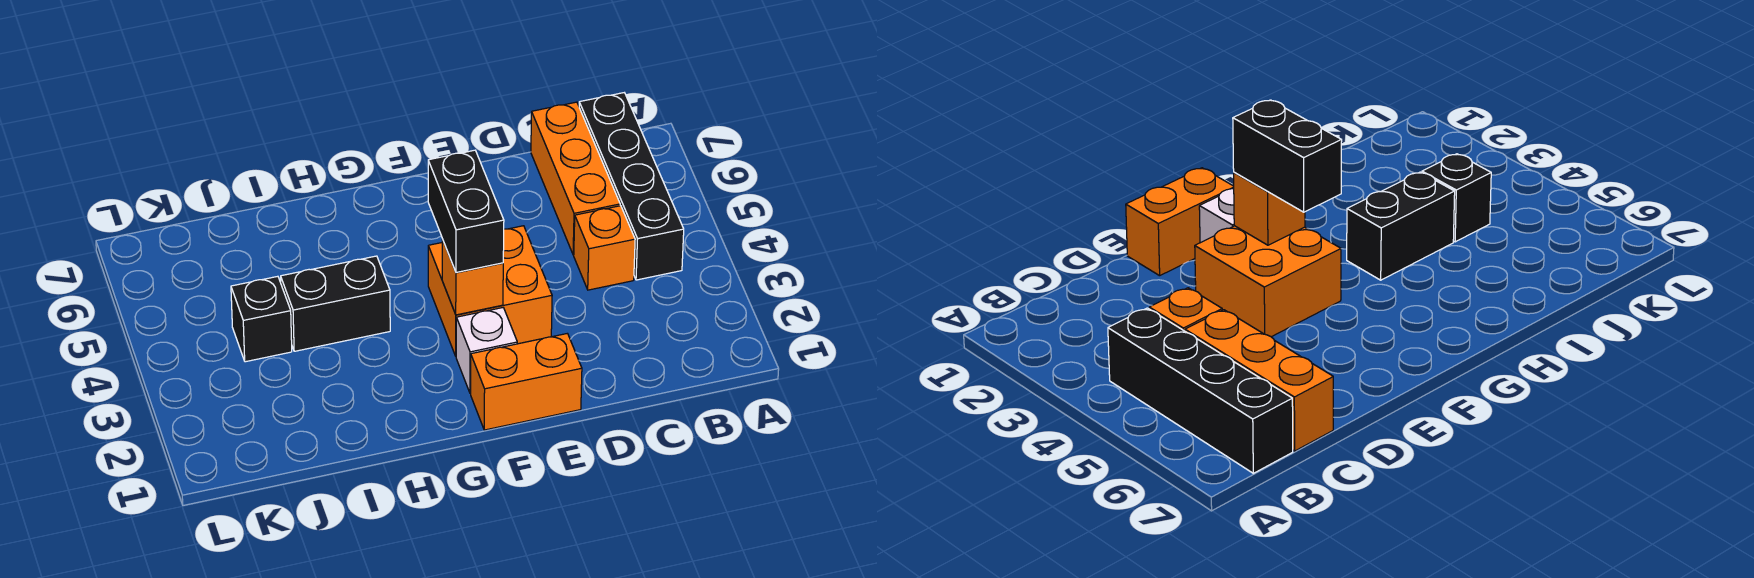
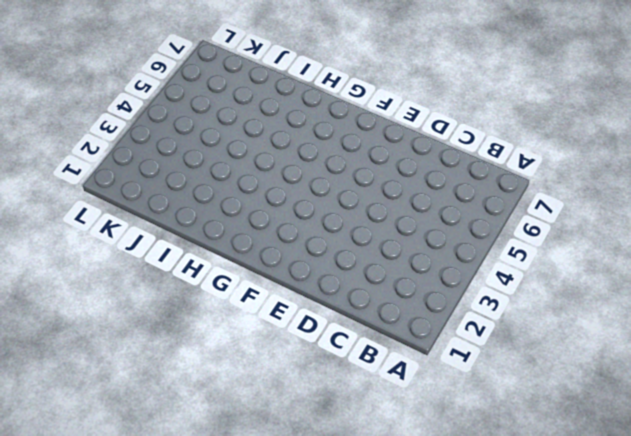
none -> black 1x4 brick [579,93,684,280]
none -> orange 1x1 brick [574,206,635,290]

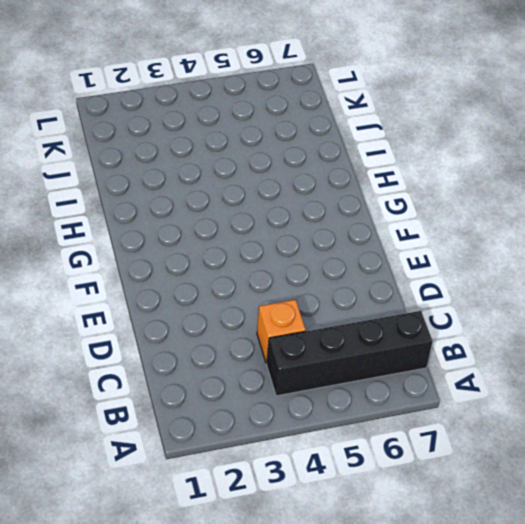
none -> orange 1x3 brick [531,102,620,255]
none -> orange 1x2 brick [471,333,582,430]

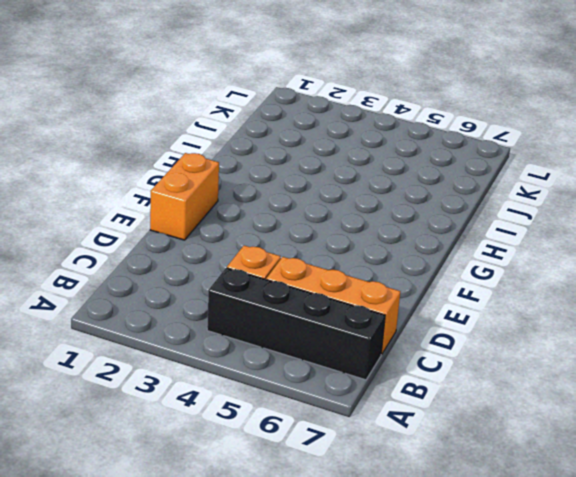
none -> orange 2x2 brick [428,226,552,356]
none -> white 1x1 brick [456,308,517,393]

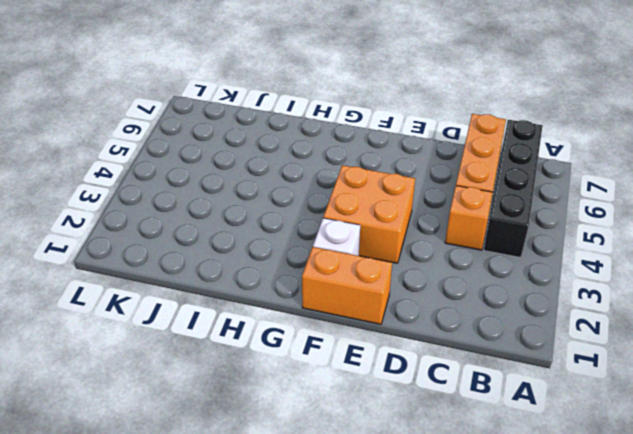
none -> black 1x2 brick [281,256,390,351]
none -> black 1x1 brick [231,276,292,362]

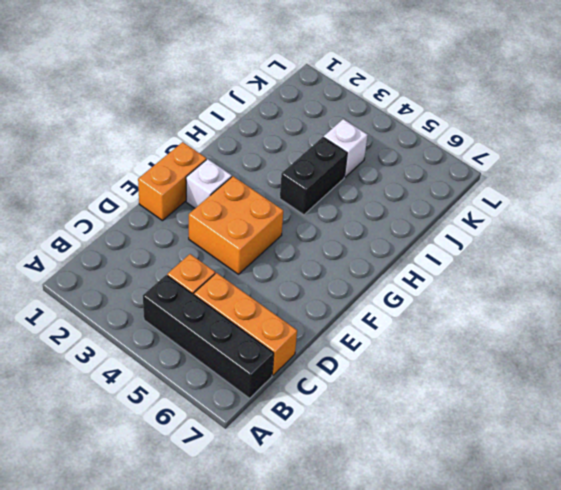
white 1x1 brick [324,119,368,177] -> black 1x1 brick [231,276,292,362]
none -> orange 1x1 brick [442,239,503,315]
none -> black 1x2 brick [428,150,504,272]

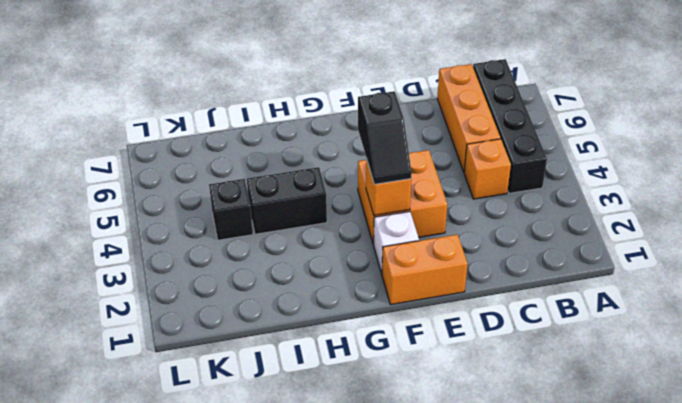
black 1x2 slope [358,91,412,184] -> black 1x2 brick [428,150,504,272]

